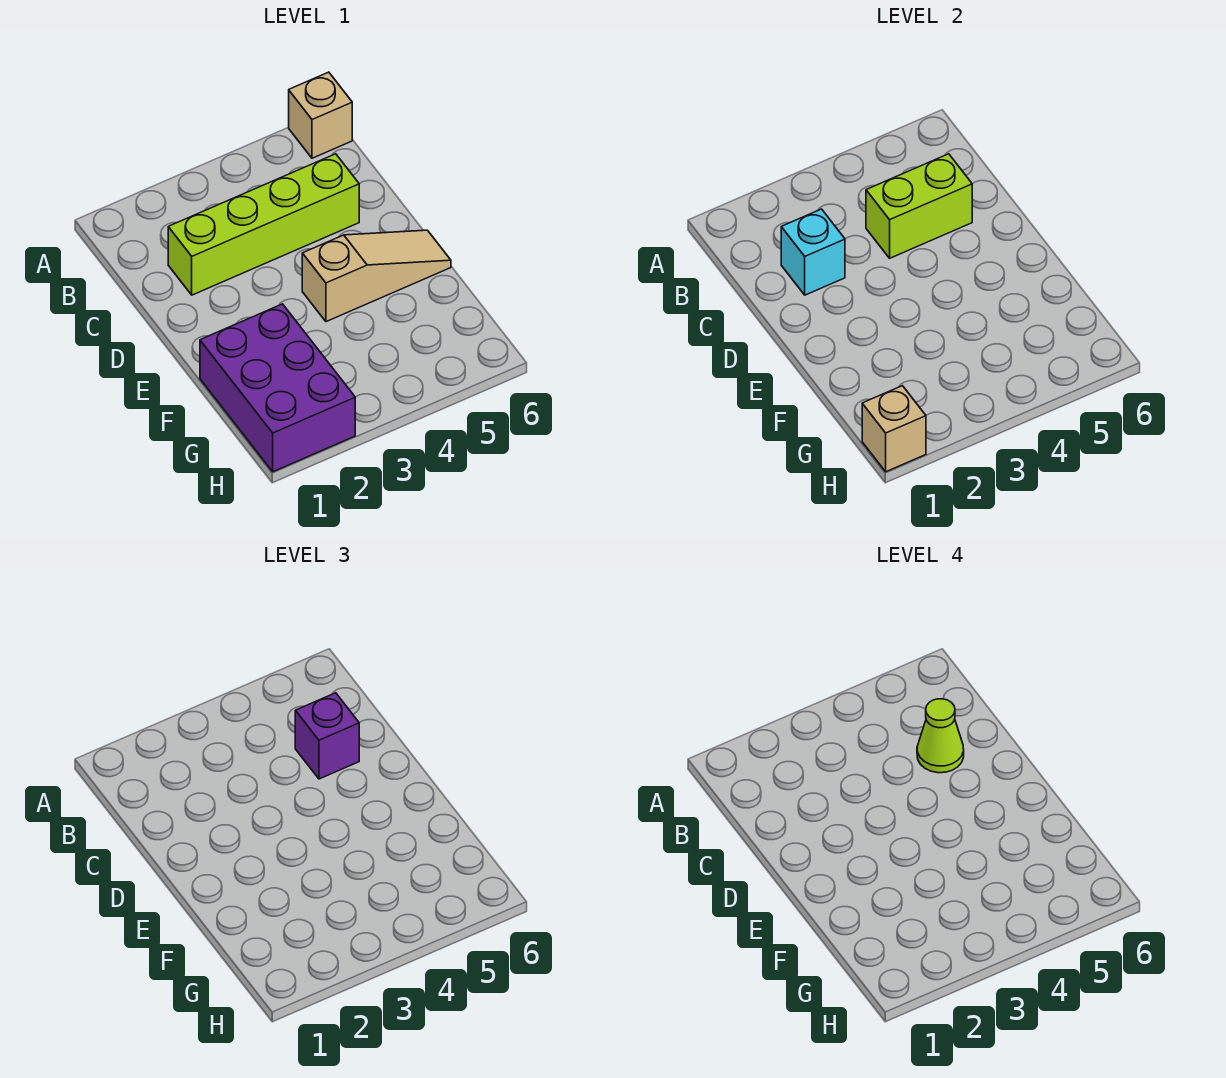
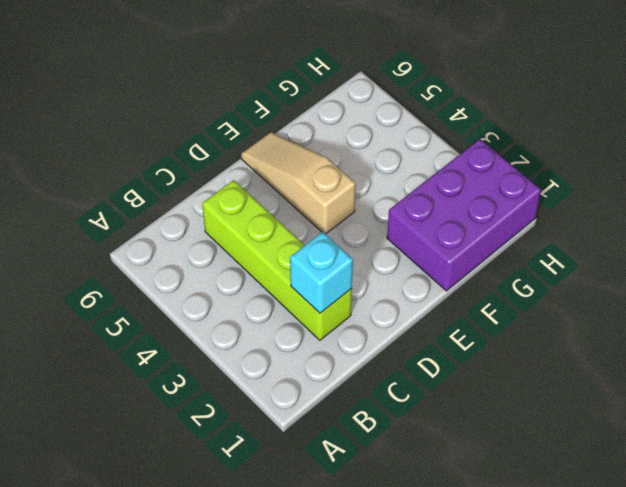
none -> tan 1x1 brick [289,72,352,158]
none -> lime 1x2 brick [866,154,972,258]

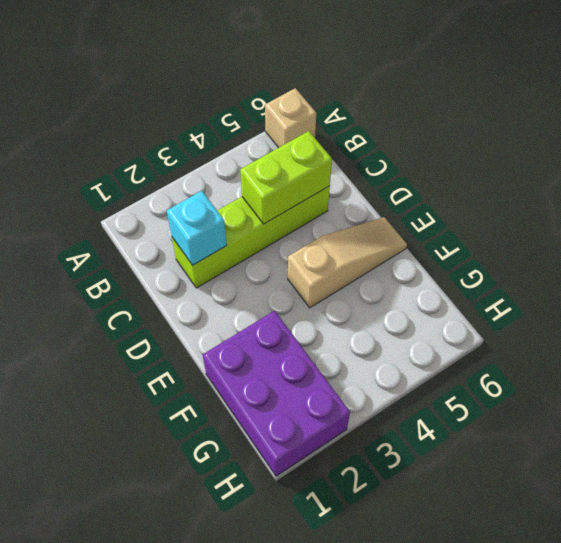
none -> tan 1x1 brick [862,386,926,472]
none -> purple 1x1 brick [295,693,359,779]

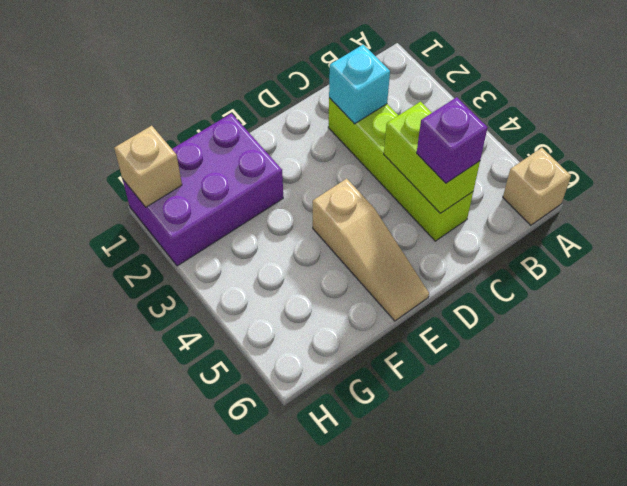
none -> lime 1x1 cone [917,699,964,773]

